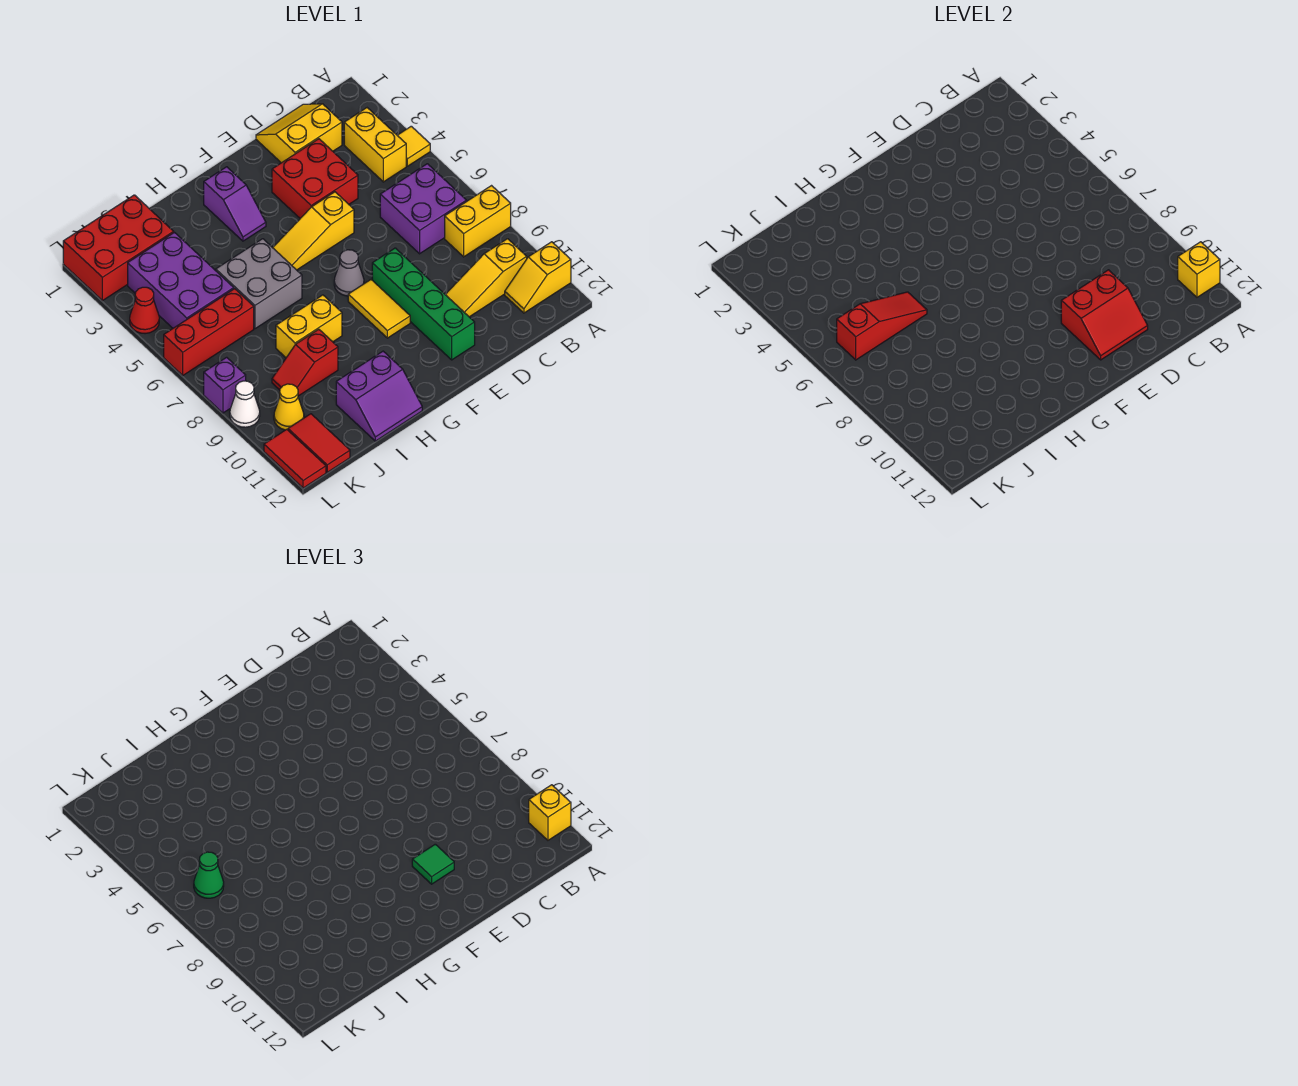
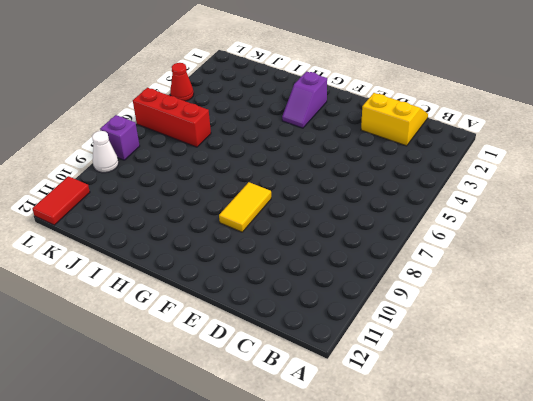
none -> yellow 1x1 tile [397,126,430,166]
none -> yellow 1x2 brick [445,186,511,257]
none -> yellow 1x2 slope [505,242,571,313]
none -> yellow 1x2 brick [344,108,406,182]

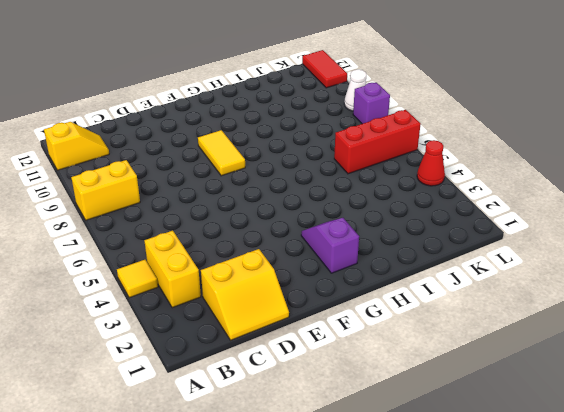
none -> purple 2x2 brick [380,164,467,254]
none -> yellow 1x3 slope [445,239,527,317]
none -> red 2x2 brick [272,139,358,218]
none -> yellow 1x3 slope [273,192,354,270]

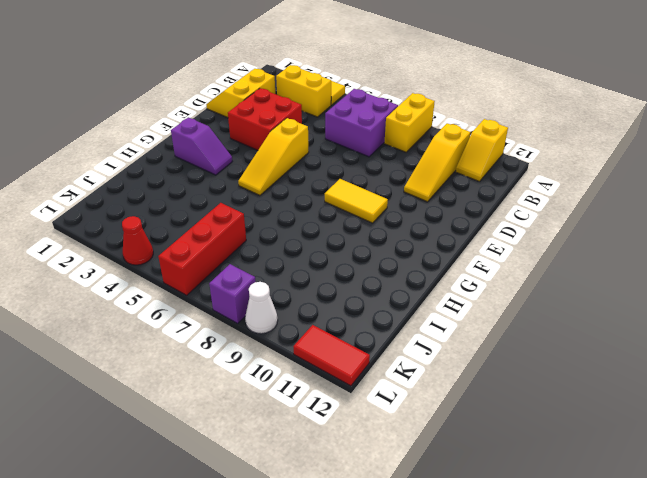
none -> green 1x4 brick [372,248,475,360]
none -> grey 1x1 cone [334,250,364,296]
none -> grey 2x2 brick [216,239,302,329]
none -> yellow 1x2 brick [276,295,342,357]

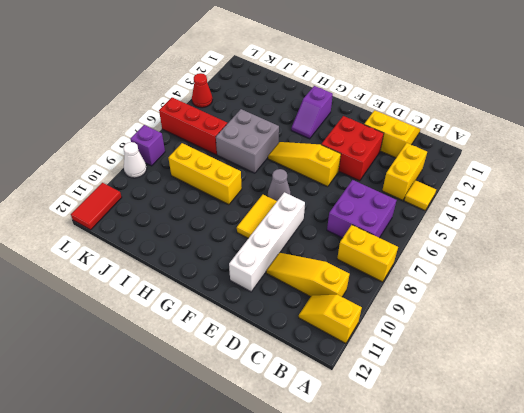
white 1x4 brick [229,192,305,292] -> green 1x4 brick [372,248,475,360]
yellow 1x3 brick [169,143,242,205] -> yellow 1x2 brick [276,295,342,357]
none -> purple 2x2 slope [336,351,422,441]
none -> red 1x2 slope [272,329,338,396]
none -> red 2x3 brick [63,195,174,301]
none -> purple 2x3 brick [128,232,234,328]

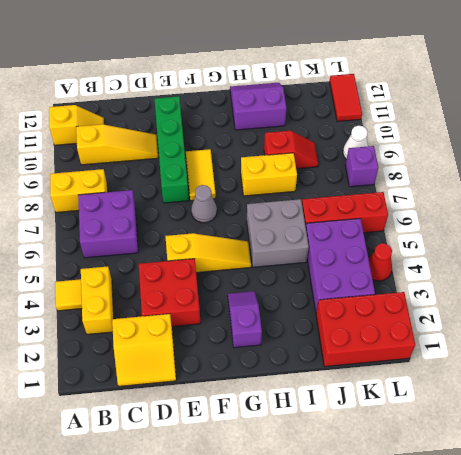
none -> yellow 1x1 cone [274,384,304,430]
none -> red 1x2 tile [288,414,350,472]
none -> yellow 1x1 brick [1178,242,1220,297]
none -> red 2x2 slope [1061,270,1148,360]

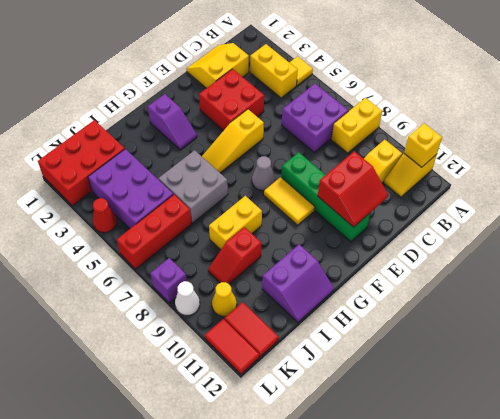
none -> red 1x3 slope [837,292,927,360]
none -> yellow 1x1 brick [529,785,571,840]
none -> green 1x1 tile [412,844,454,884]
none -> green 1x1 cone [194,852,224,898]

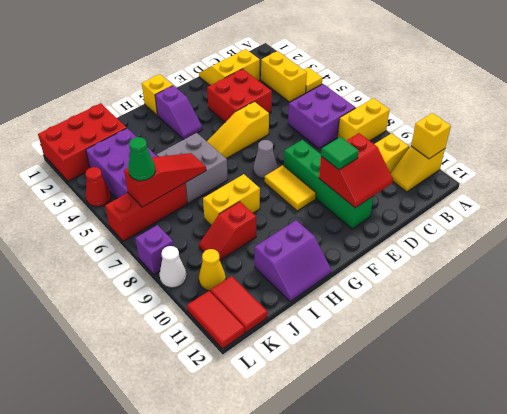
yellow 1x1 brick [142,74,173,115] -> yellow 1x1 brick moved to [529,785,571,840]

